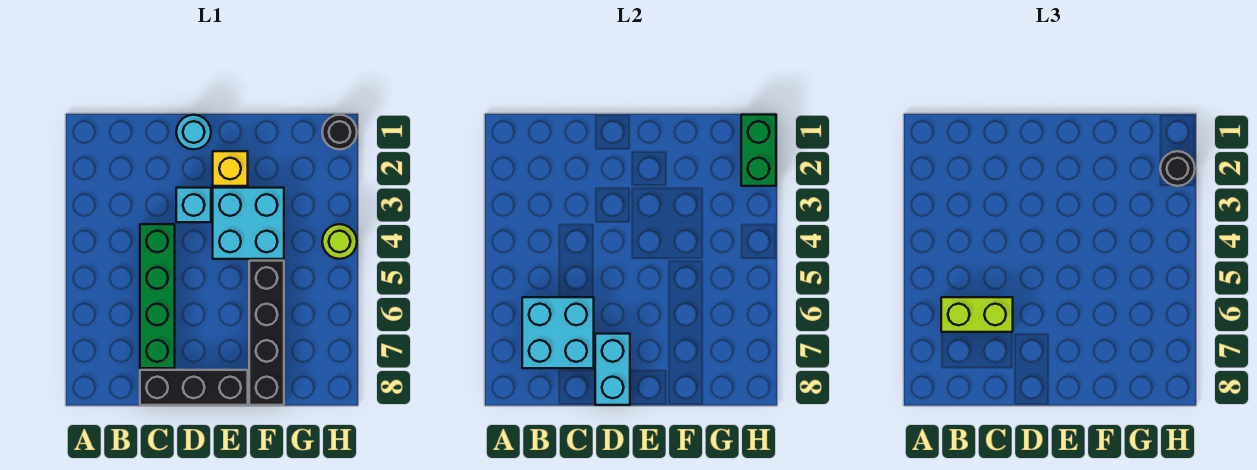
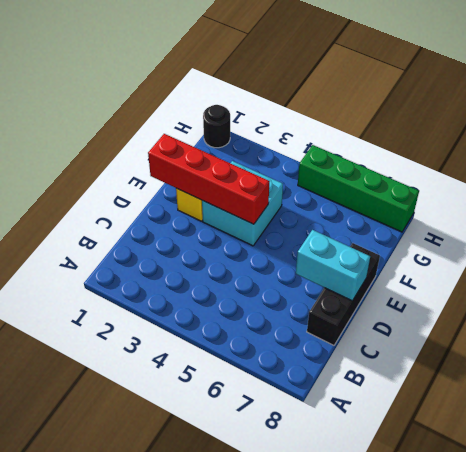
red 1x4 brick [148,134,269,224] -> none
green 1x4 brick [298,145,419,232] -> green 1x4 brick moved to [140,224,175,368]
none -> cyan 1x1 round brick [176,115,211,149]
none -> cyan 1x1 brick [176,188,211,222]
none -> black 1x4 brick [249,261,284,405]

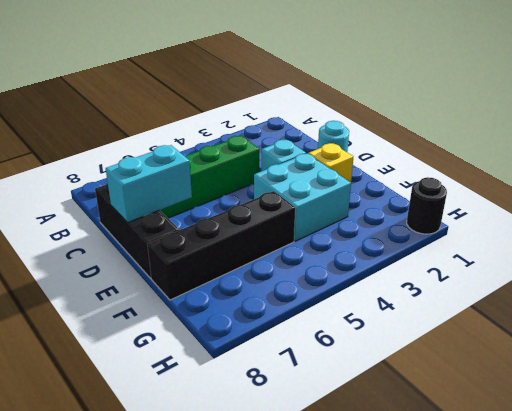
none -> lime 1x1 round brick [322,224,357,259]
none -> cyan 2x2 brick [522,297,594,368]
none -> green 1x2 brick [741,115,776,186]

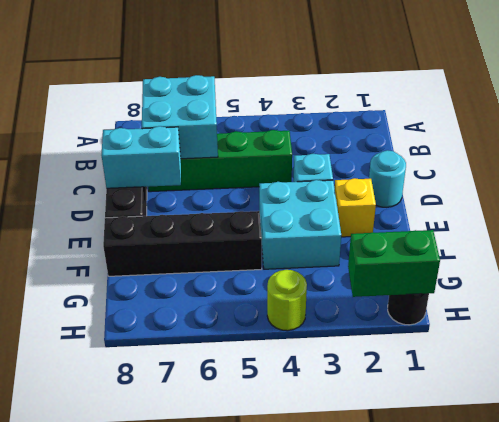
none -> lime 1x2 brick [941,297,1013,332]
none -> black 1x1 round brick [1160,151,1195,186]

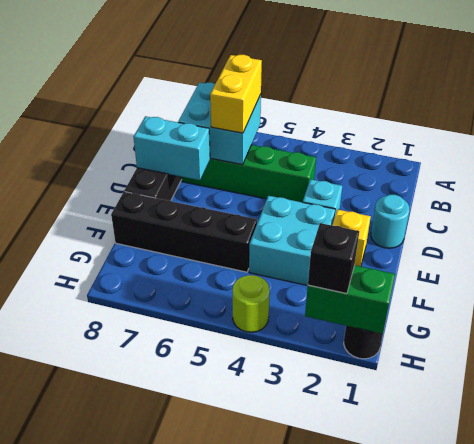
yellow 1x2 brick [210,55,262,133] -> lime 1x2 brick [941,297,1013,332]
black 1x1 brick [308,223,359,294] -> black 1x1 round brick [1160,151,1195,186]

